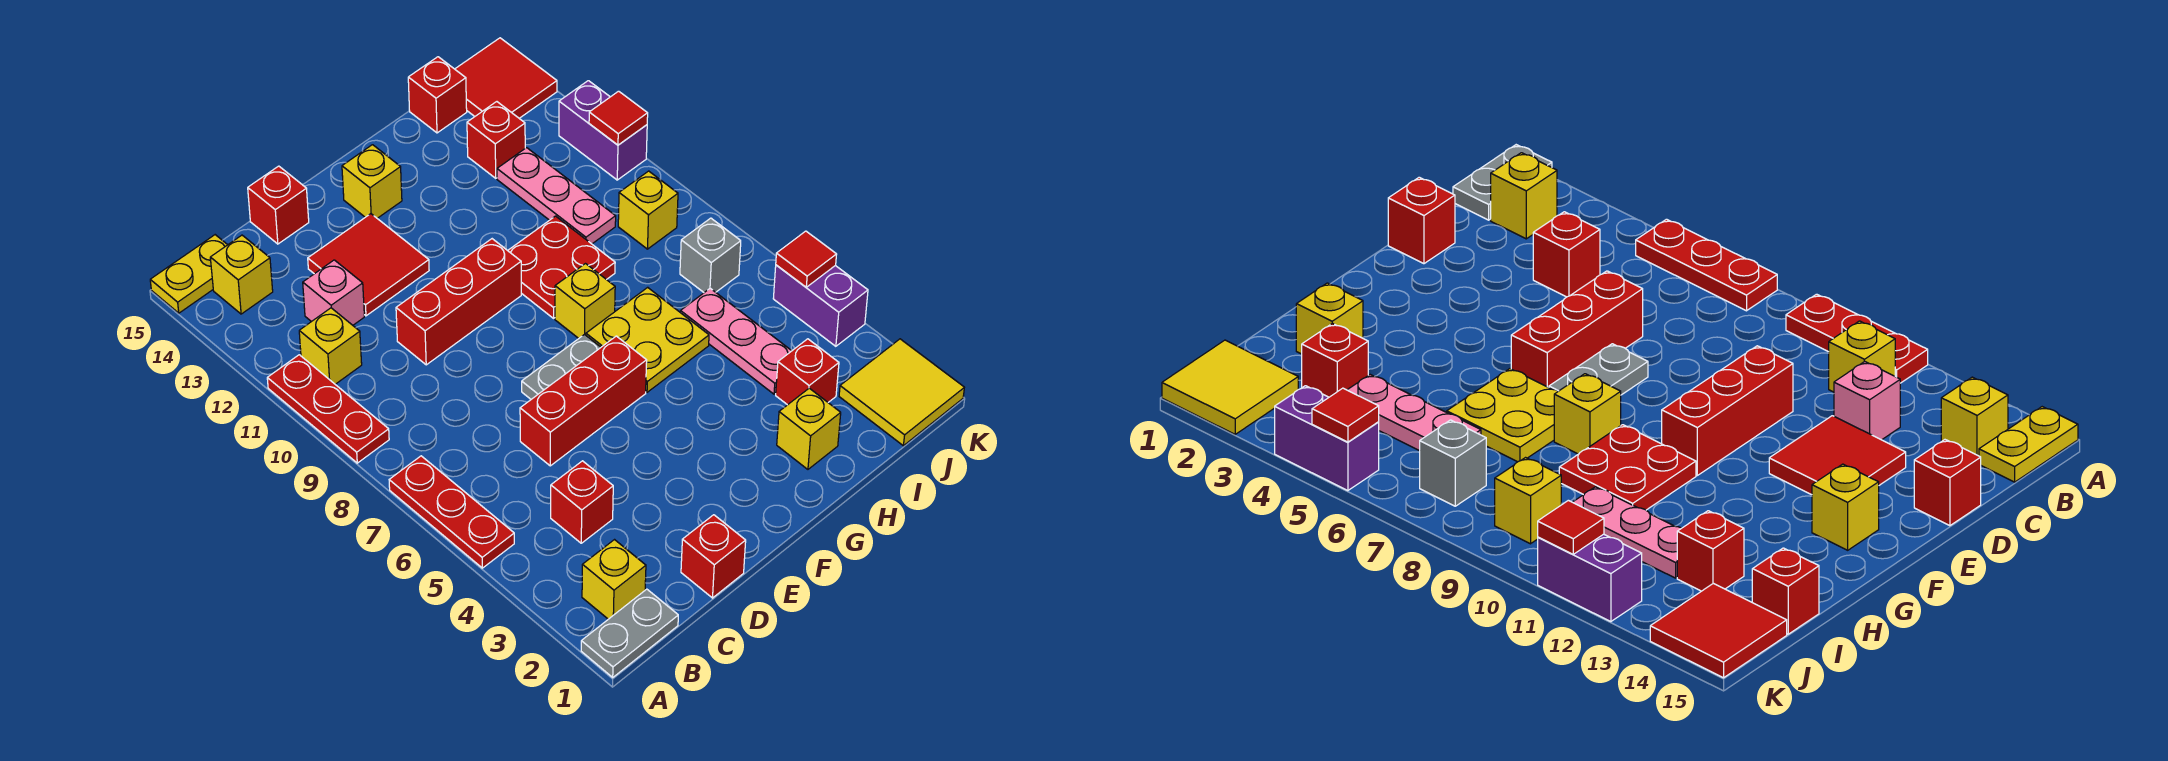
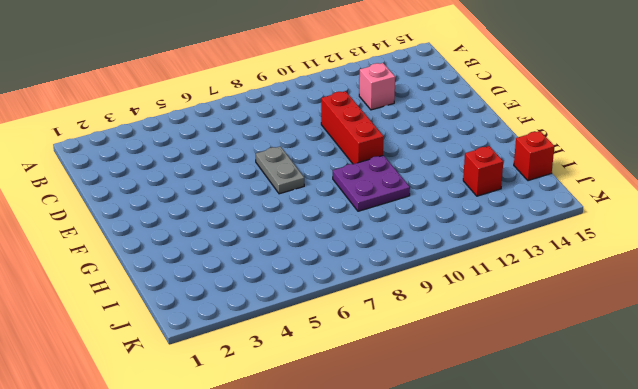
purple 2x2 plate [333,155,410,211] -> red 2x2 plate [508,216,615,318]
none -> grey 1x2 plate [581,589,678,677]
none -> red 1x3 plate [389,456,514,568]
none -> red 1x3 plate [267,355,389,463]
none -> yellow 1x2 plate [150,235,227,313]

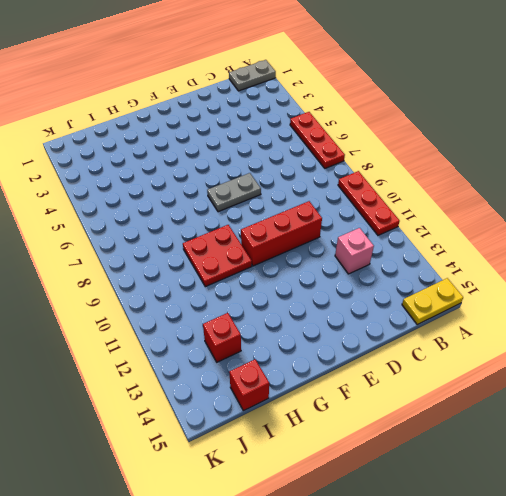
none -> yellow 1x1 brick [582,540,646,619]
none -> yellow 1x1 brick [299,308,362,384]
none -> yellow 1x1 brick [210,235,273,314]
none -> red 1x1 brick [551,461,613,543]

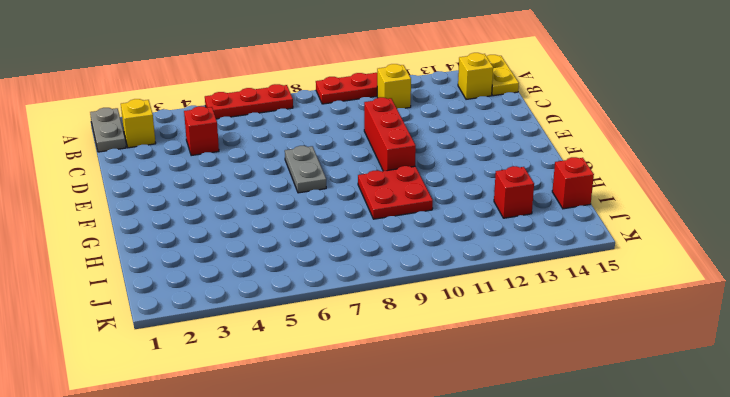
none -> pink 1x1 brick [303,260,364,325]
none -> red 1x1 brick [681,515,746,598]
none -> red 1x3 brick [520,336,647,466]
none -> red 2x2 tile [308,214,429,316]

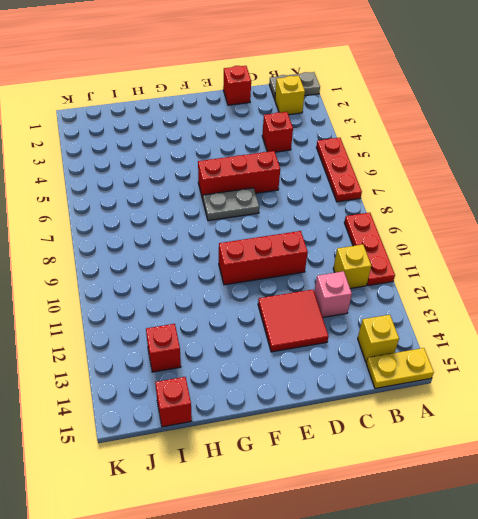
none -> red 1x1 brick [248,166,309,244]
none -> yellow 1x1 brick [342,145,402,218]
none -> yellow 2x2 plate [586,287,709,392]
none -> yellow 1x1 brick [555,264,615,339]

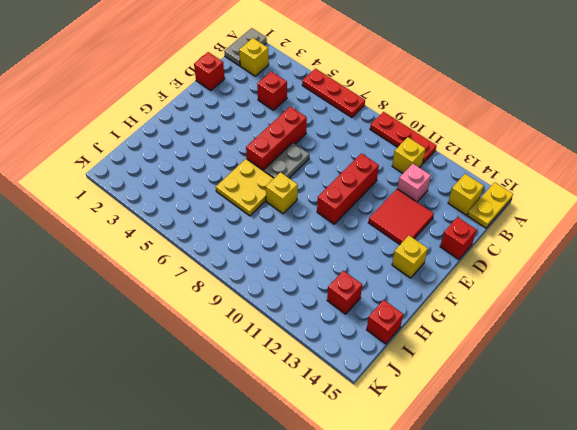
none -> red 2x2 plate [508,216,615,318]
none -> yellow 1x1 brick [777,388,841,469]
none -> red 1x1 brick [776,339,839,405]
none -> pink 1x3 plate [680,288,791,394]

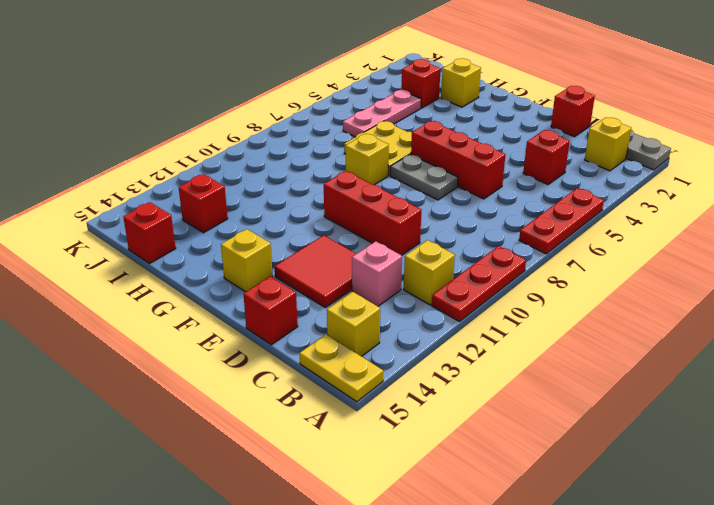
none -> red 2x2 plate [508,216,615,318]
none -> pink 1x3 plate [497,148,616,244]
none -> yellow 2x2 tile [839,339,964,446]
none -> grey 1x1 brick [680,218,741,292]

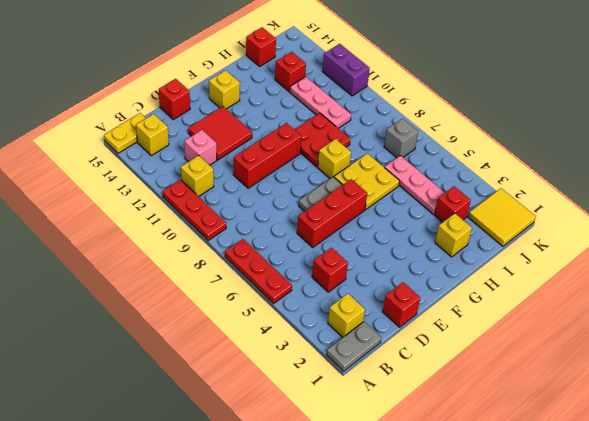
none -> yellow 1x1 brick [618,171,678,249]
none -> red 2x2 tile [455,38,557,118]
none -> purple 1x2 brick [773,265,868,346]
none -> red 1x1 tile [776,231,837,287]

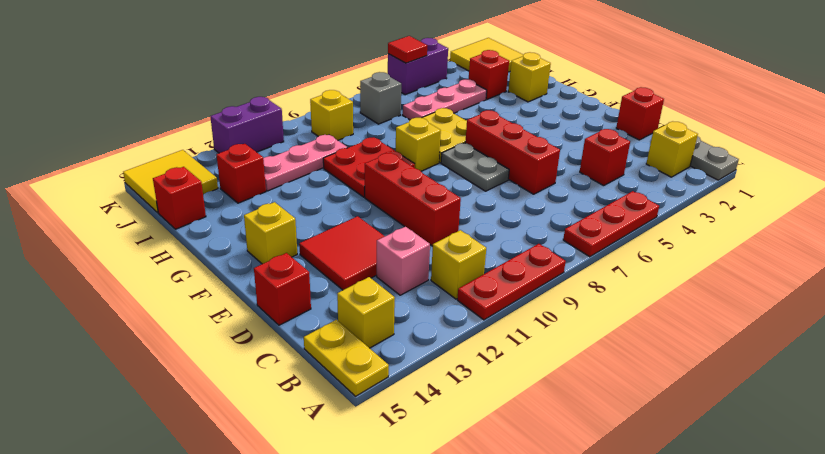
yellow 2x2 tile [123,150,218,213] -> red 2x2 tile [455,38,557,118]
none -> red 1x1 tile [589,91,648,145]

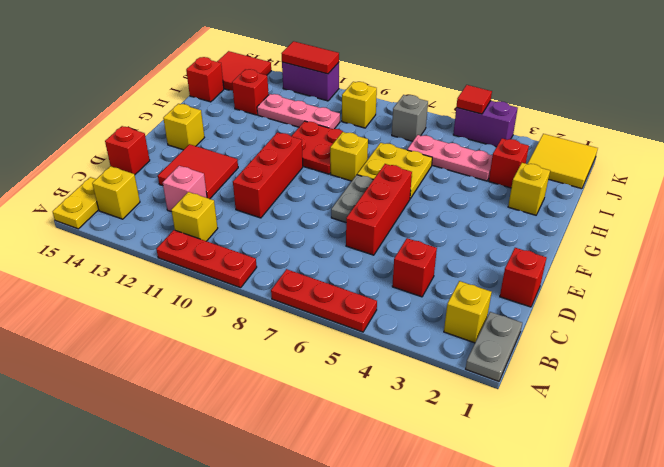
red 1x2 tile [281,41,339,74] -> red 1x1 tile [589,91,648,145]

